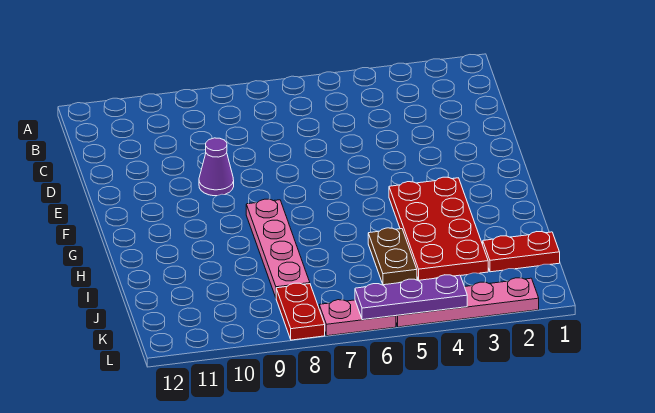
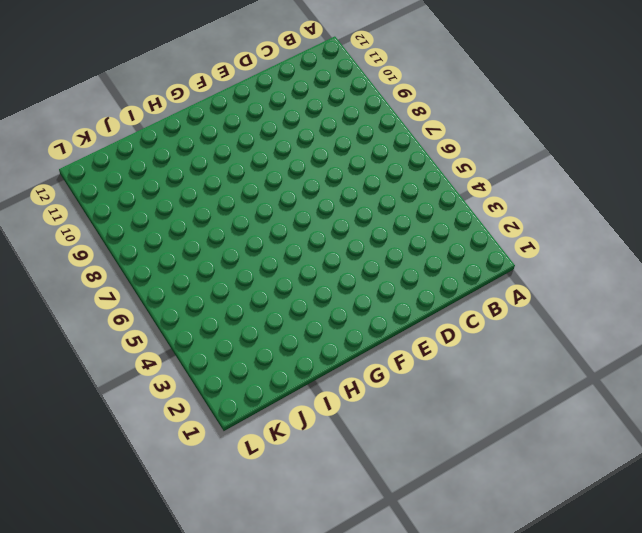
none -> purple 1x1 cone [199,138,234,196]
none -> red 2x4 plate [389,177,488,280]

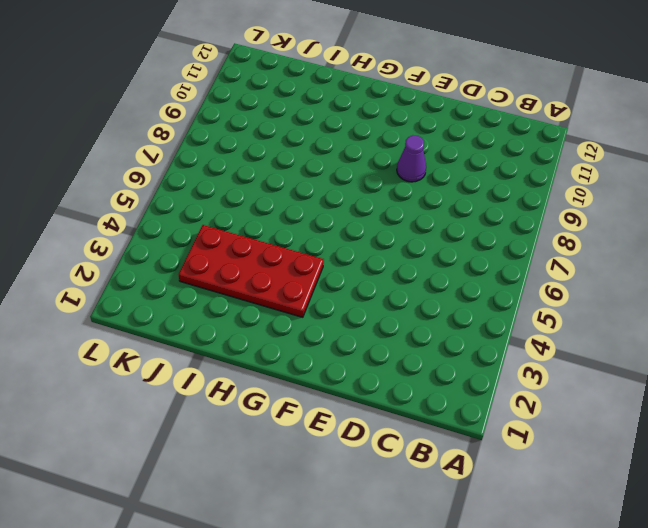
none -> pink 1x4 plate [246,199,310,297]
none -> brown 1x2 plate [368,228,417,285]

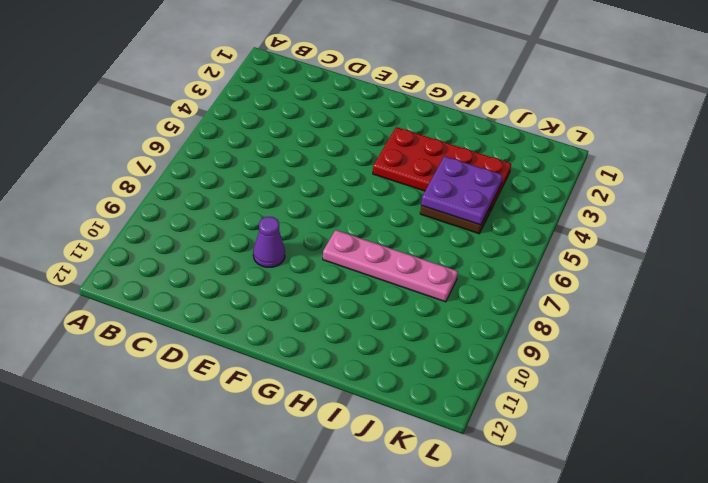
purple 2x2 plate [421,156,503,225] -> none
none -> red 1x2 plate [483,232,560,272]
none -> red 1x2 plate [276,283,325,340]

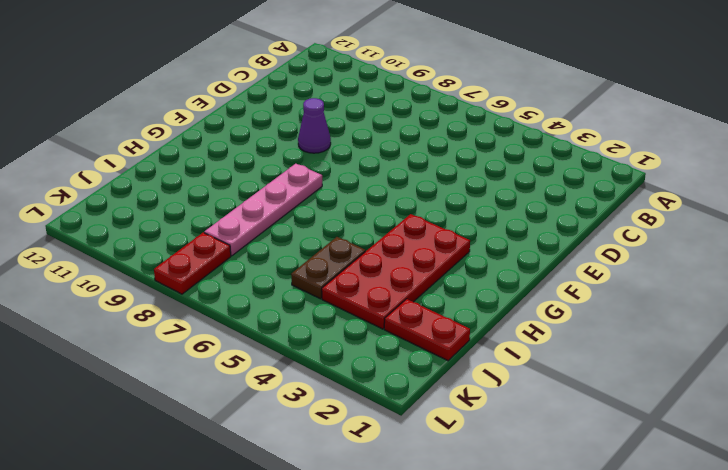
none -> pink 1x4 plate [396,278,539,327]
none -> pink 1x2 plate [319,300,396,336]

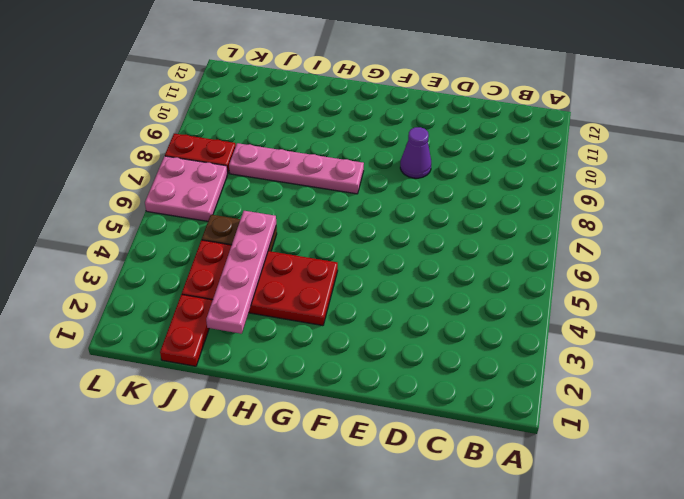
pink 1x4 plate [206,211,276,334] -> pink 1x4 plate moved to [396,278,539,327]
pink 2x2 plate [145,156,228,221] -> pink 1x2 plate [319,300,396,336]
none -> purple 1x3 plate [355,275,467,320]

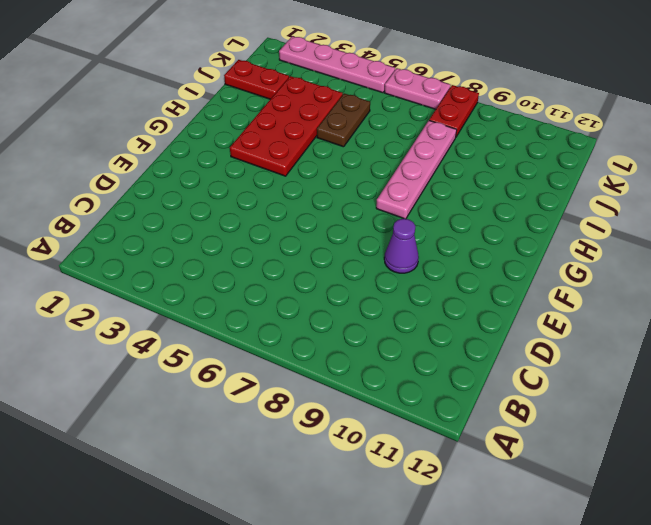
none -> purple 1x3 plate [355,275,467,320]

